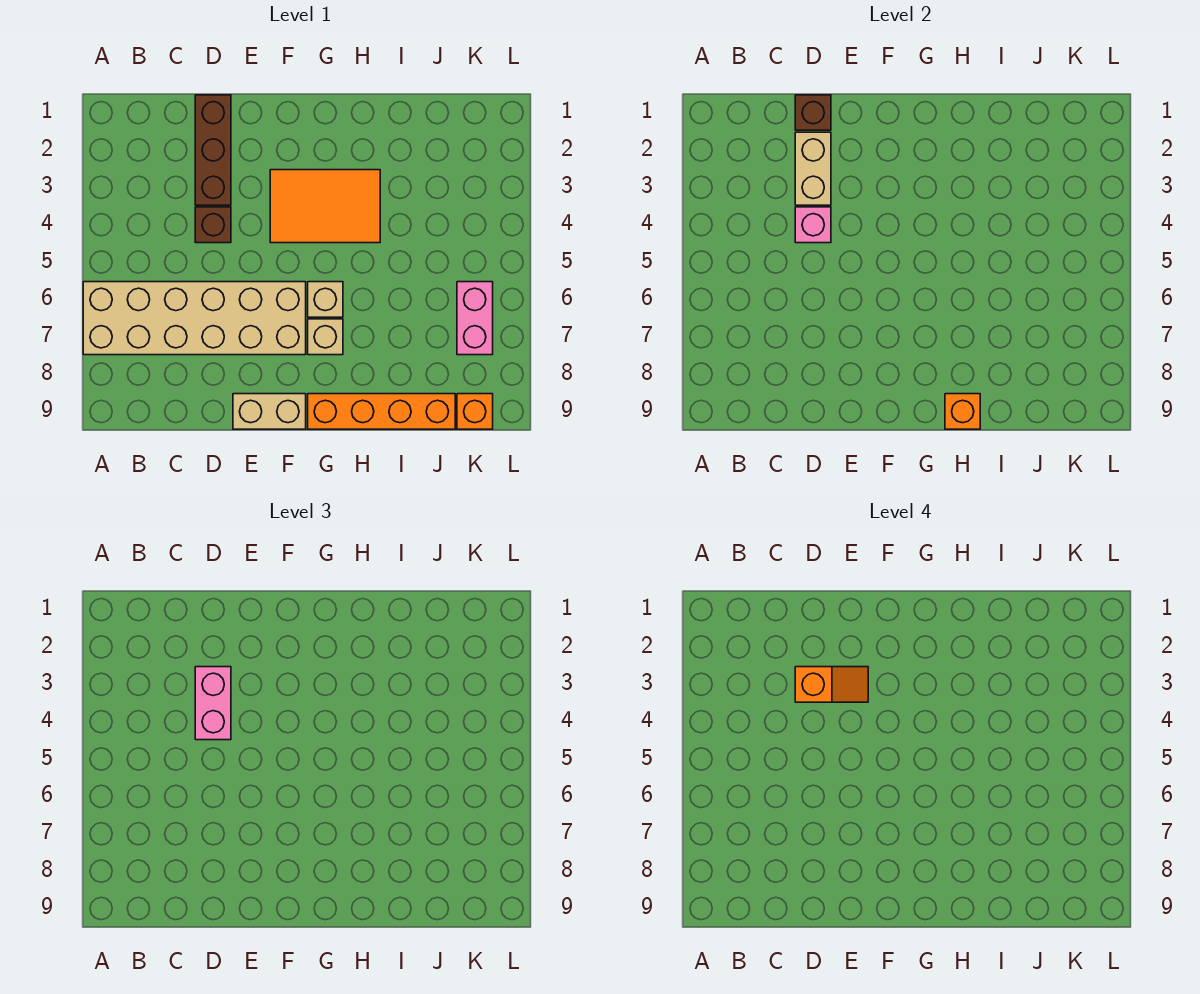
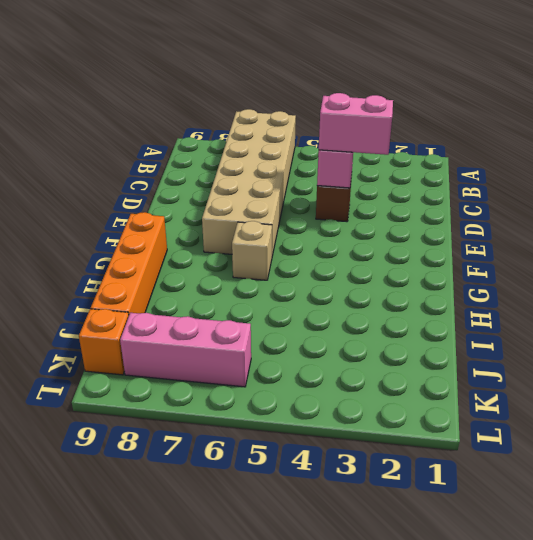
pink 1x3 brick [120,313,251,387] -> pink 1x2 brick [457,282,493,355]
none -> brown 1x3 brick [195,95,231,205]
none -> tan 1x2 brick [233,394,306,429]
none -> orange 2x3 tile [270,170,380,243]

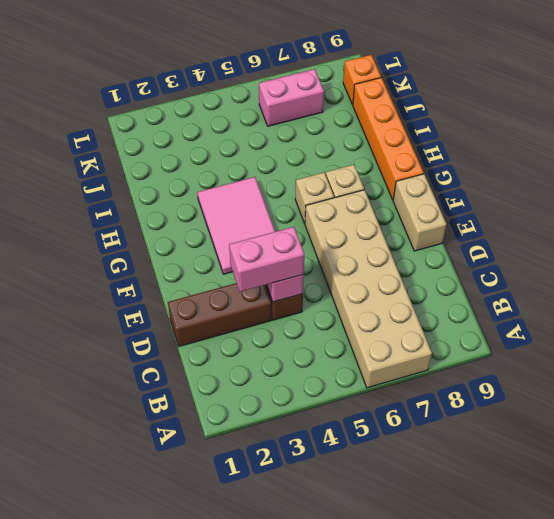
pink 2x3 tile [197,177,275,274] -> orange 2x3 tile [270,170,380,243]
none -> brown 1x1 brick [795,95,831,130]
none -> tan 1x2 brick [795,132,831,205]
none -> orange 1x1 brick [945,394,980,429]

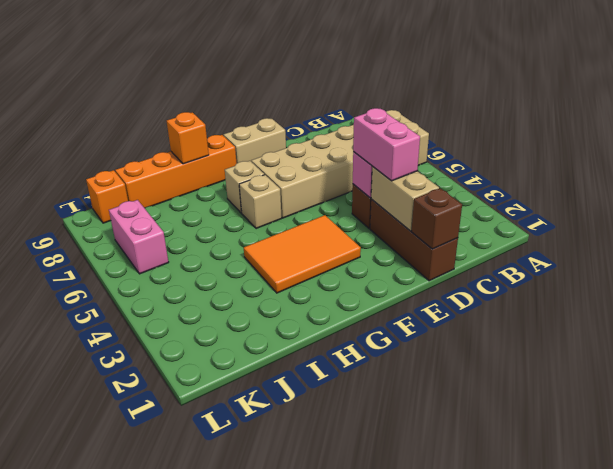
none -> orange 1x2 slope [795,667,868,702]

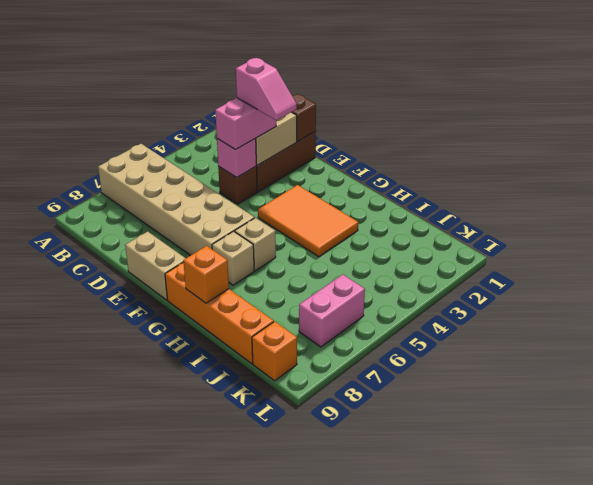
pink 1x2 slope [236,58,297,121] -> orange 1x2 slope [795,667,868,702]

